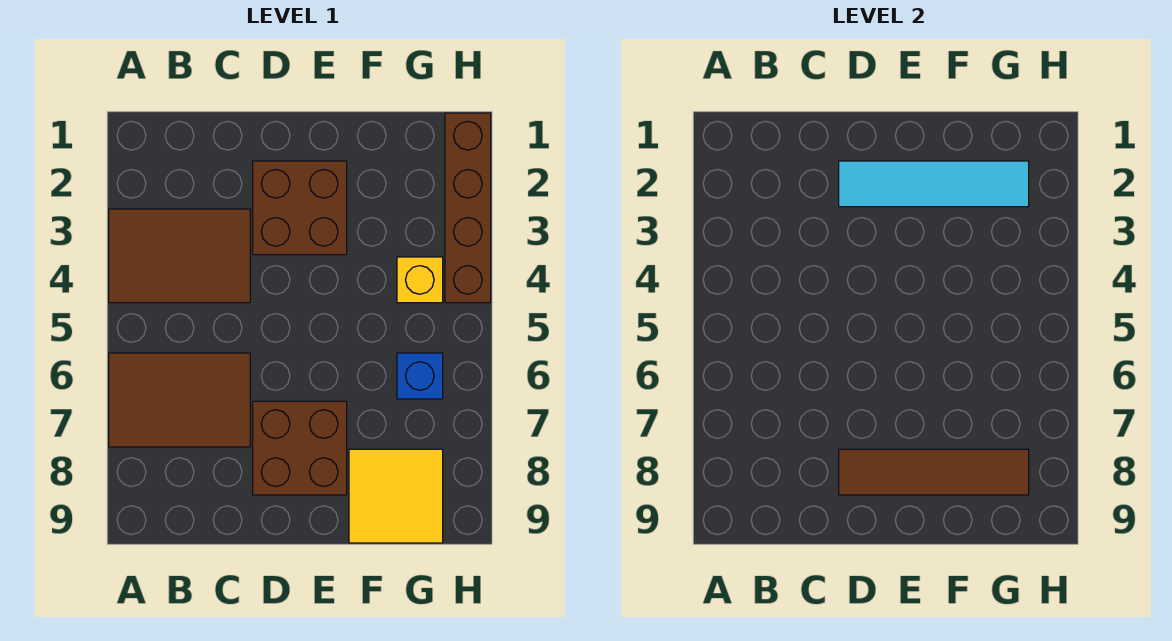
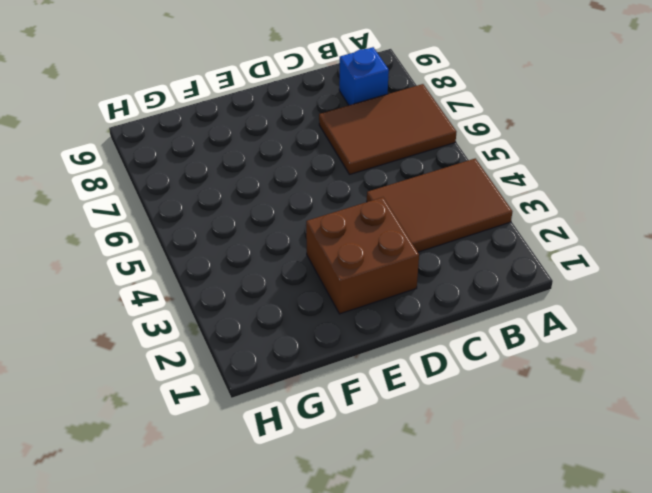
blue 1x1 brick [339,47,389,105] -> blue 1x1 brick moved to [397,353,443,399]
none -> brown 2x2 brick [253,401,347,495]
none -> yellow 2x2 tile [349,449,443,543]

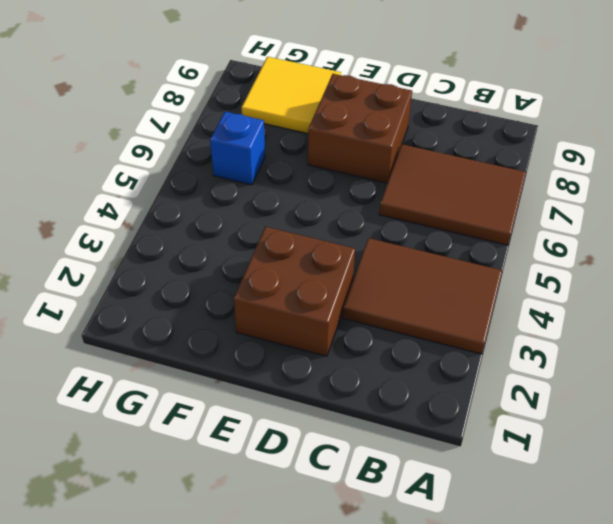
none -> yellow 1x1 brick [397,257,443,303]
none -> brown 1x4 brick [445,113,491,303]

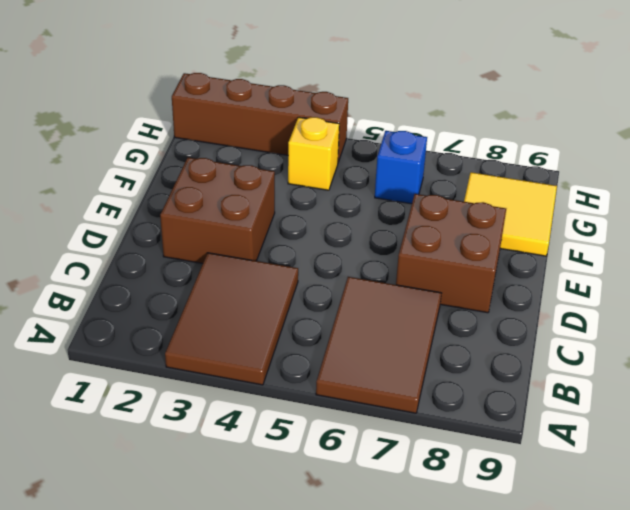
none -> cyan 1x4 tile [839,161,1029,207]
none -> brown 1x4 tile [839,449,1029,495]

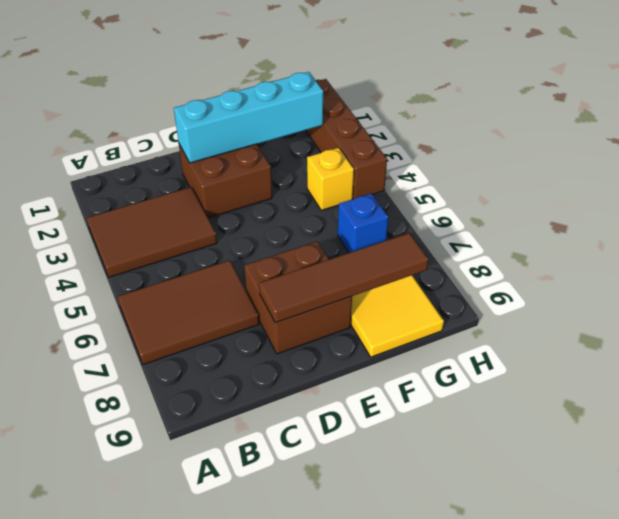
cyan 1x4 brick [174,72,323,163] -> cyan 1x4 tile [839,161,1029,207]

